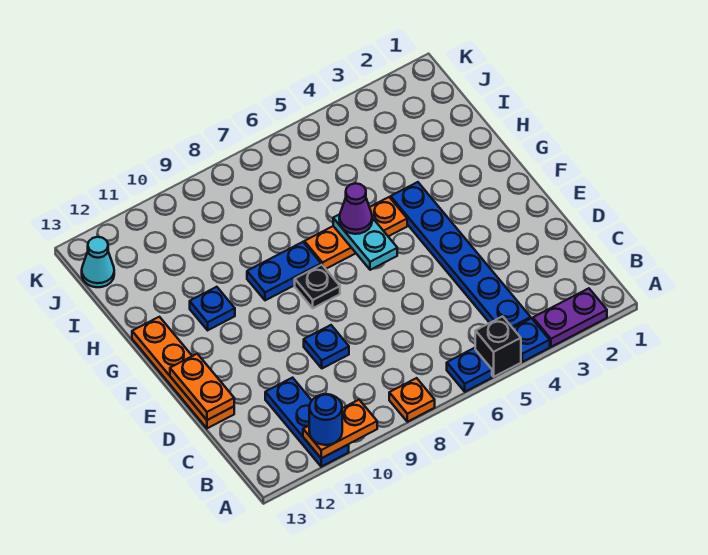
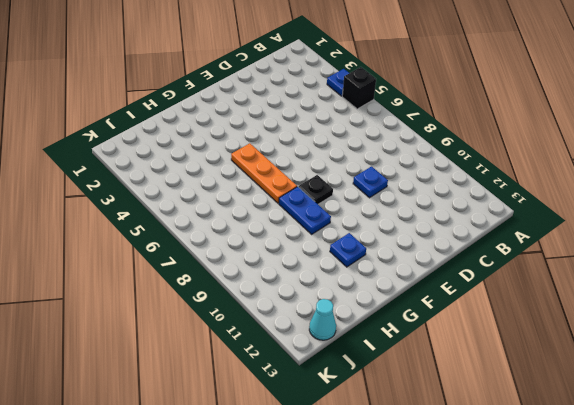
none -> purple 1x2 plate [533,288,607,347]
none -> blue 1x1 plate [447,348,492,392]
none -> orange 1x1 plate [389,378,435,422]

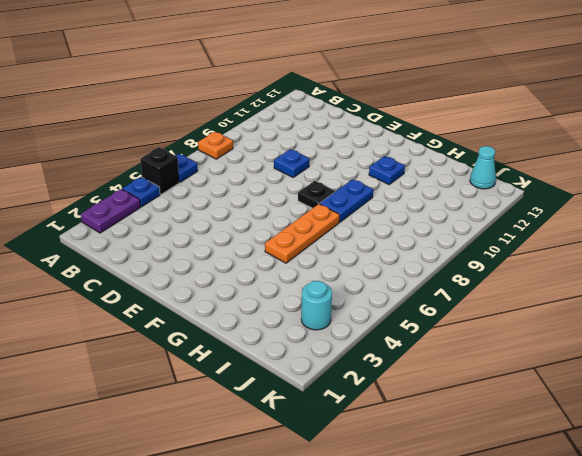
cyan 1x1 round brick [301,281,332,330] -> none
none -> blue 1x3 plate [265,378,349,467]
none -> blue 1x6 plate [391,182,531,328]
none -> orange 1x4 plate [132,317,234,428]

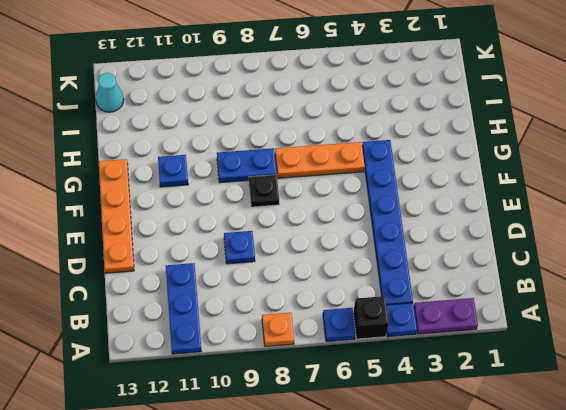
none -> orange 1x2 plate [303,400,377,458]
none -> orange 1x2 plate [170,354,234,420]
none -> cyan 1x2 plate [333,214,397,270]

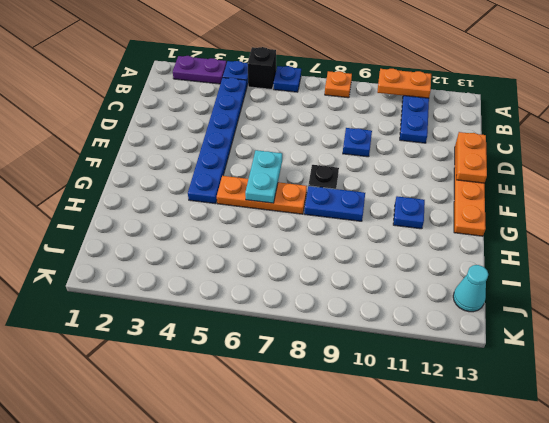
none -> blue 1x1 round brick [309,394,342,445]
none -> purple 1x1 cone [339,183,372,234]

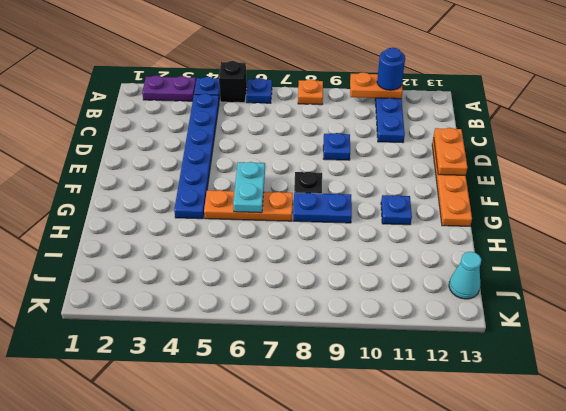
none -> purple 1x1 cone [339,183,372,234]

